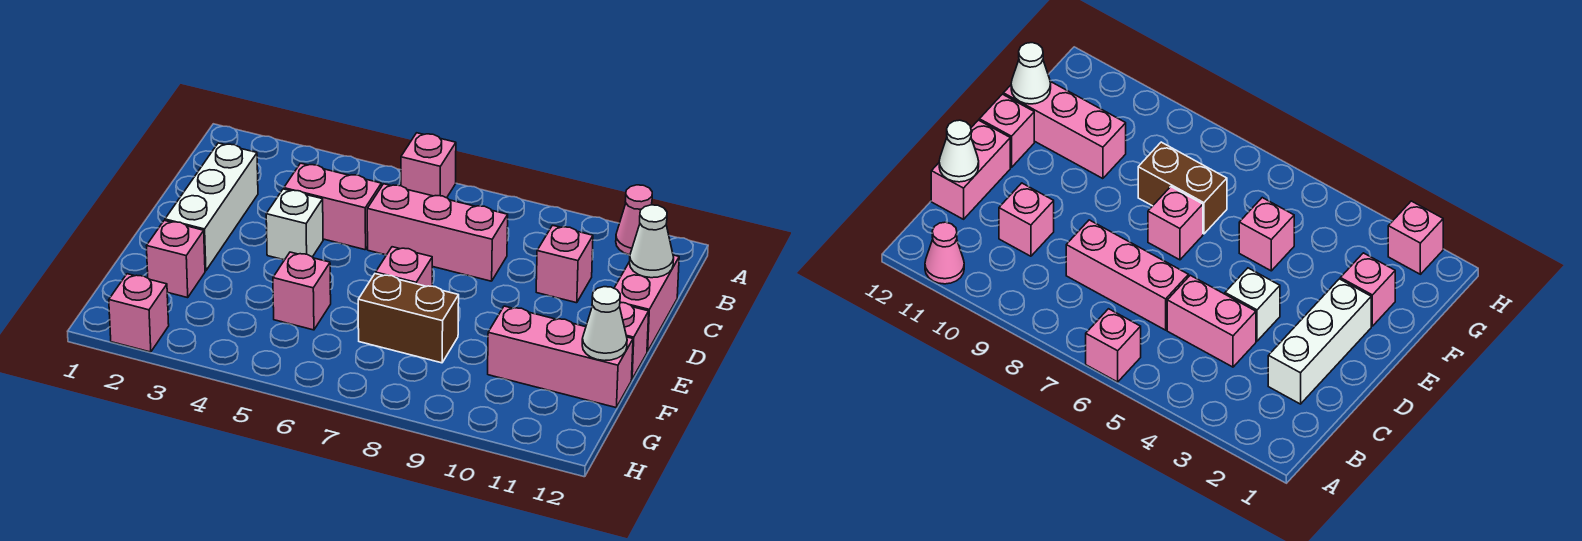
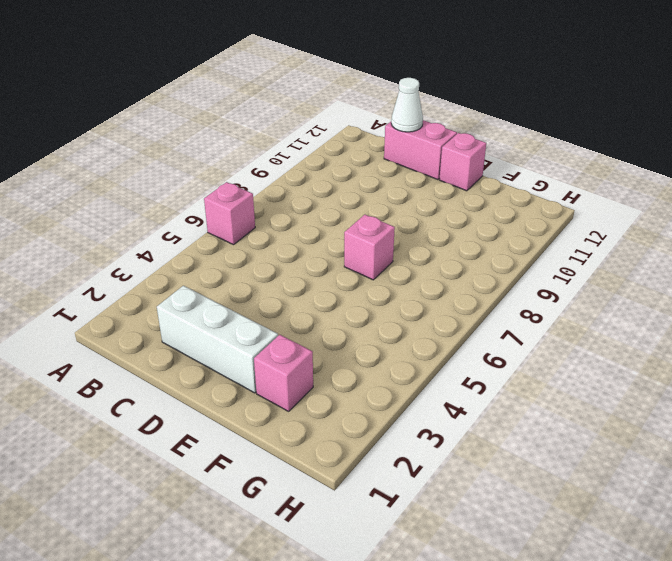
none -> pink 1x1 cone [616,185,652,255]
none -> pink 1x2 brick [284,163,381,250]
none -> pink 1x3 brick [367,184,508,281]

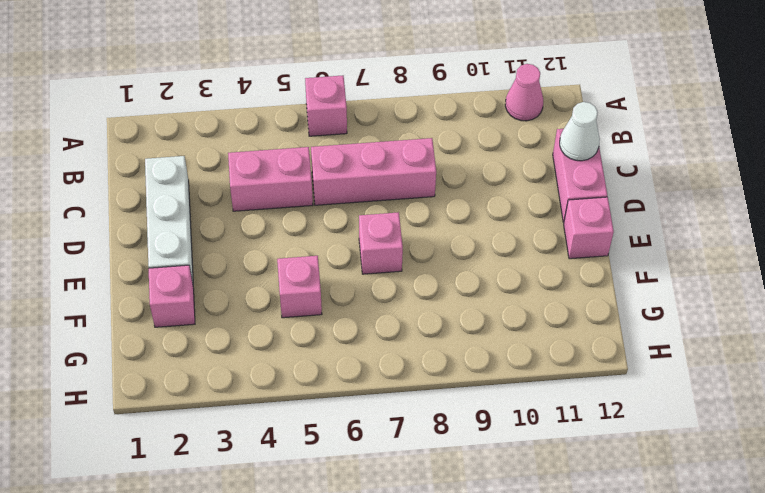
none -> pink 1x1 brick [536,225,593,303]
none -> white 1x1 brick [266,189,323,260]
none -> brown 1x2 brick [358,274,459,363]

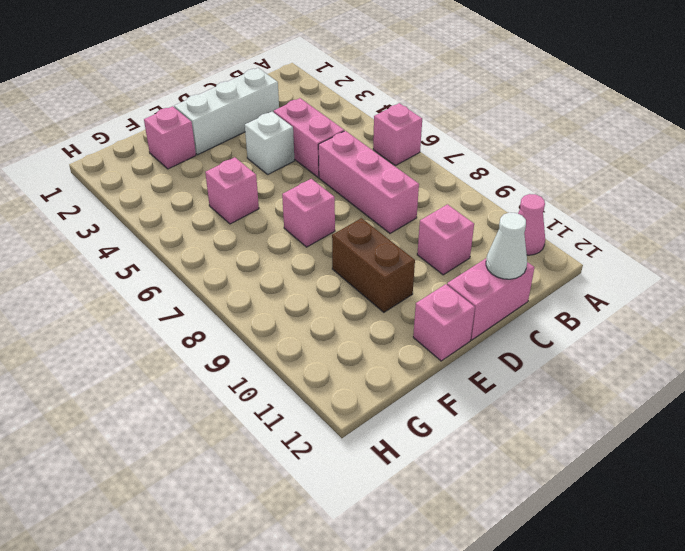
brown 1x2 brick [332,218,415,312] -> brown 1x2 brick moved to [358,274,459,363]
none -> pink 1x3 brick [488,306,633,407]
none -> pink 1x1 brick [109,274,169,352]
none -> white 1x1 cone [582,287,627,361]

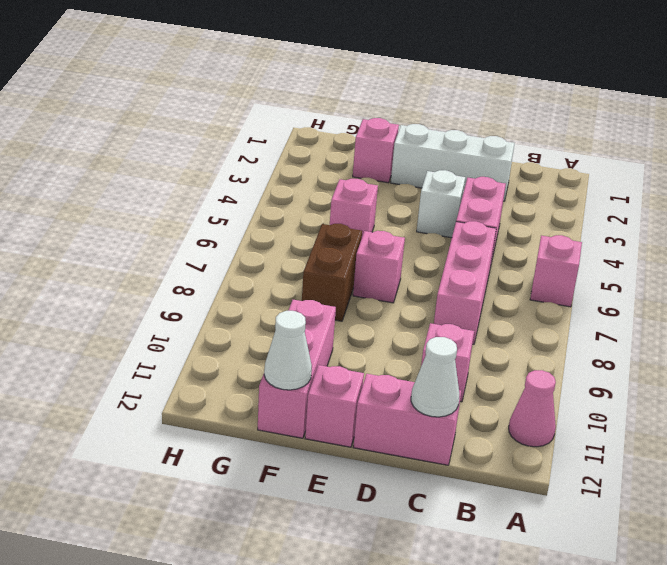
none -> pink 1x1 brick [109,274,169,352]

